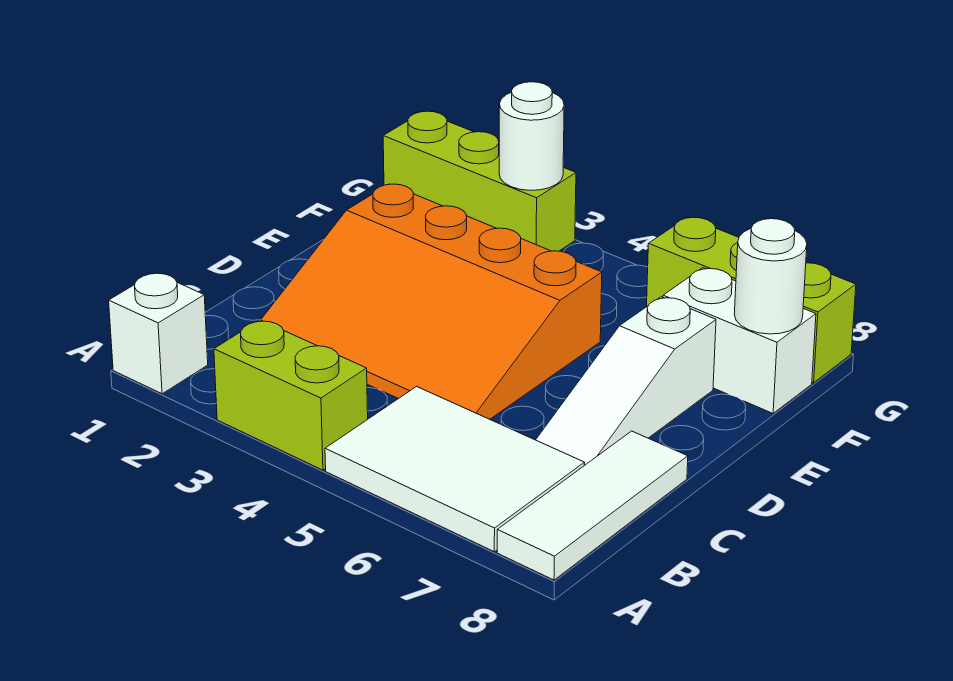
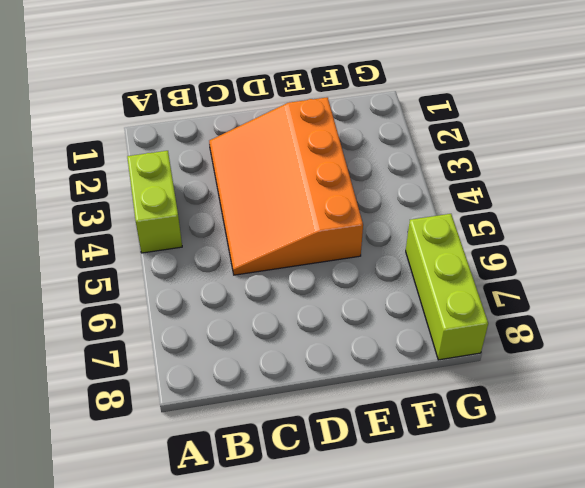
none -> white 1x1 brick [109,273,208,394]
none -> white 2x3 tile [325,387,585,552]

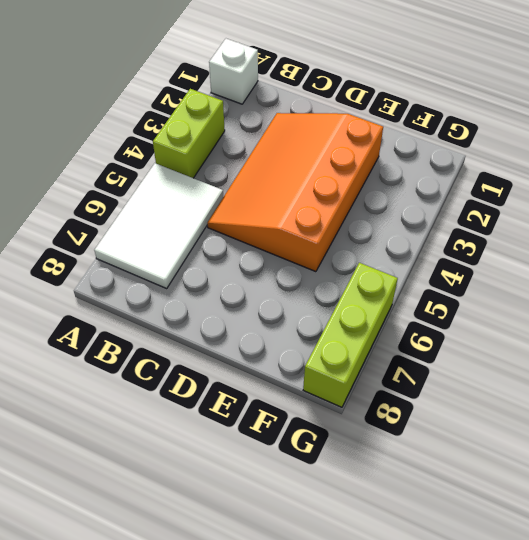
none -> white 1x3 tile [497,431,688,580]
none -> white 1x3 slope [536,297,716,465]

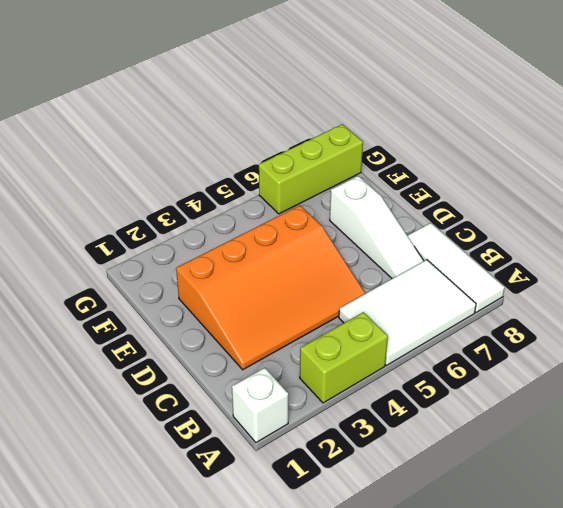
none -> white 1x2 brick [663,268,816,413]
none -> lime 1x3 brick [383,111,576,251]

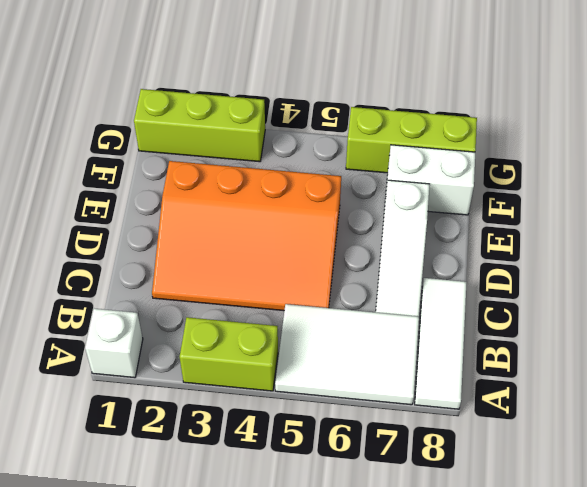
none -> white 1x1 round brick [734,219,807,334]
none -> white 1x1 round brick [499,82,564,190]

